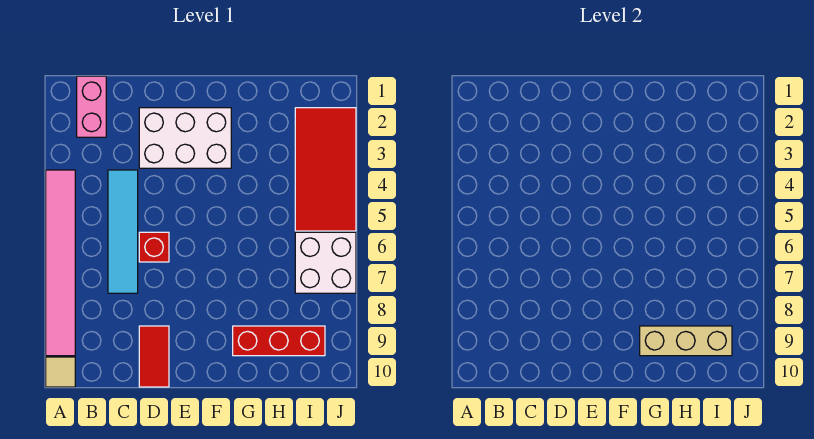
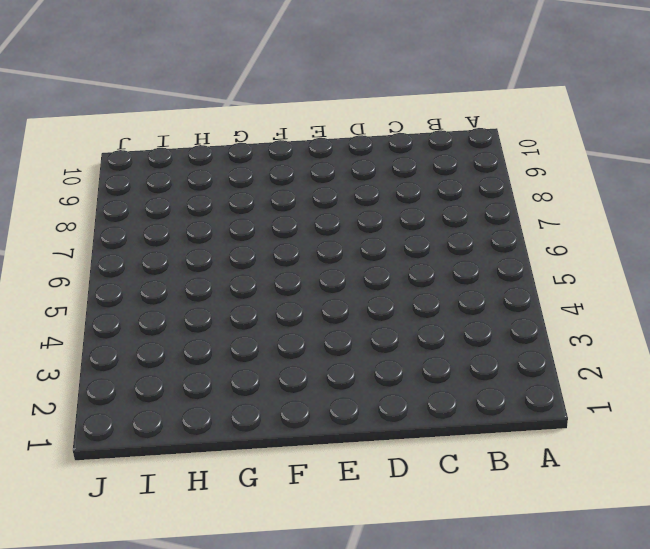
none -> pink 1x6 tile [46,170,75,356]
none -> tan 1x1 tile [46,357,75,387]

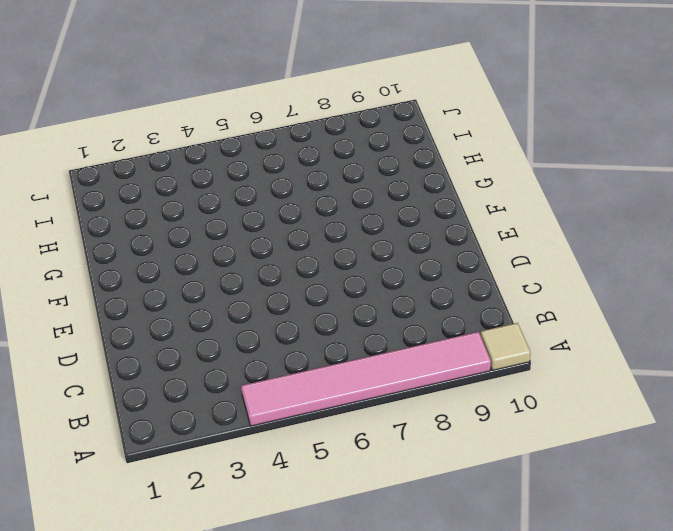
none -> pink 1x2 brick [77,76,106,137]
none -> cyan 1x4 tile [108,170,138,293]

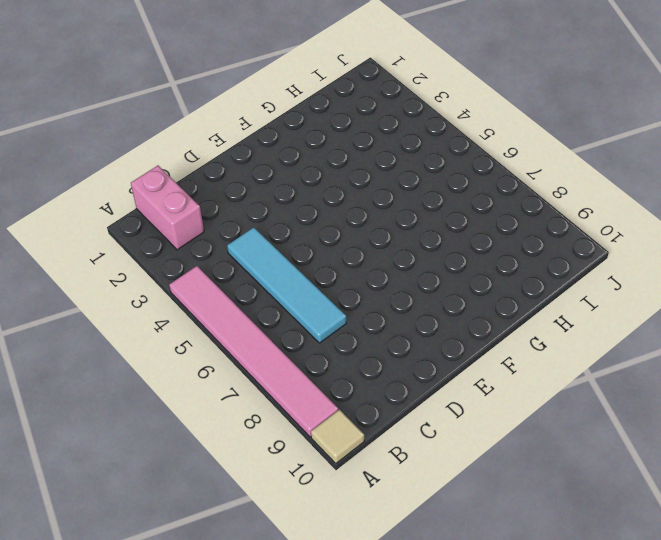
none -> white 2x3 brick [139,108,231,168]
none -> red 1x1 brick [139,232,169,262]

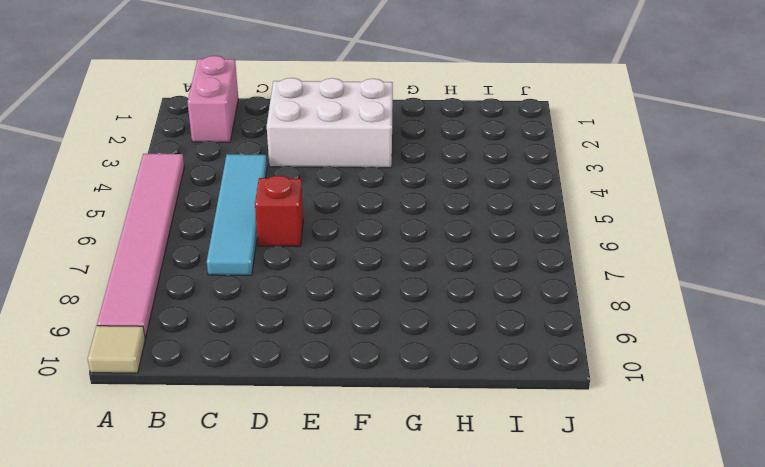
none -> red 1x2 tile [139,326,169,387]
none -> red 1x3 brick [233,326,325,356]

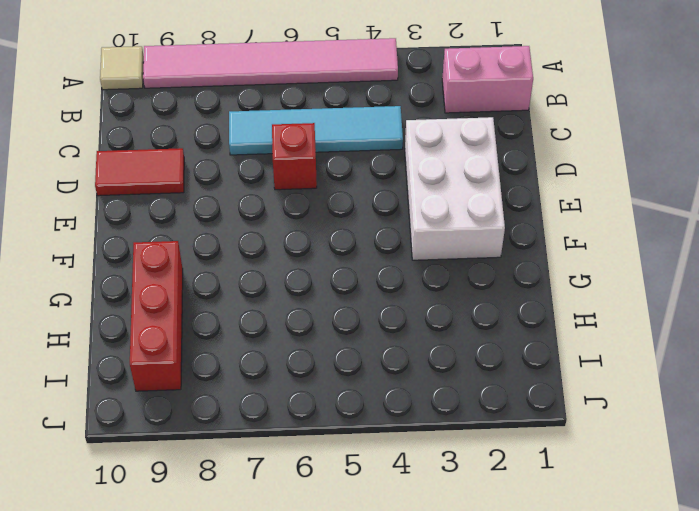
none -> red 2x4 tile [295,108,356,231]
none -> white 2x2 brick [295,232,356,293]

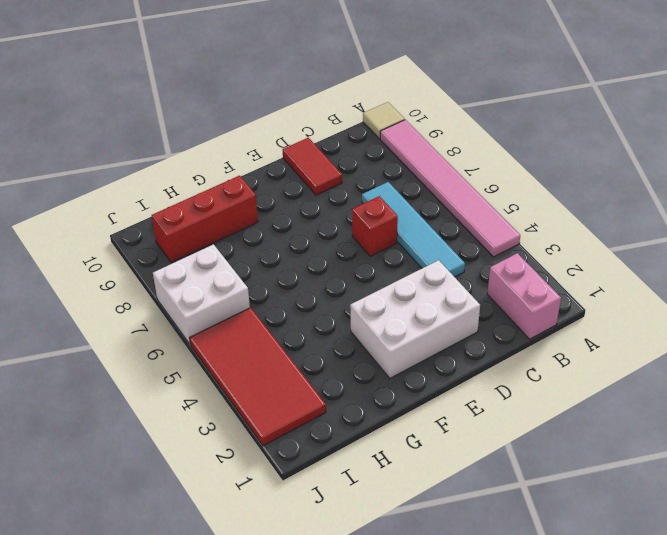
none -> tan 1x3 brick [640,326,732,356]

